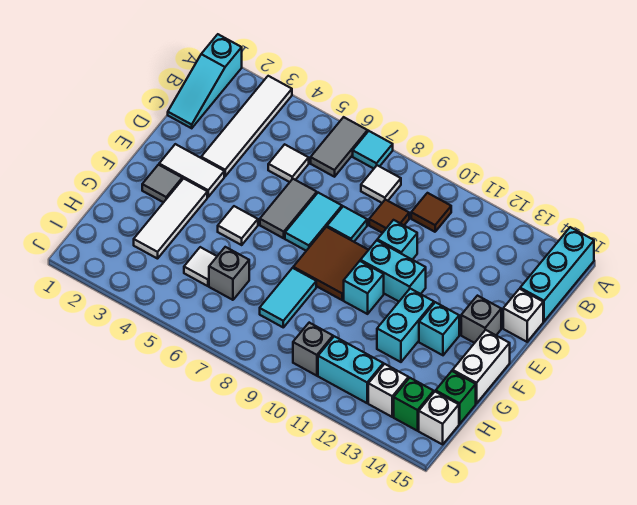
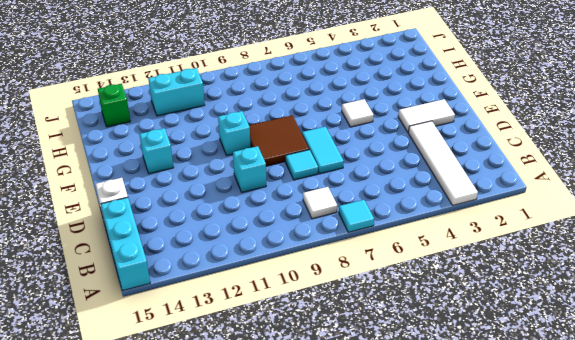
none -> cyan 1x3 slope [168,34,242,128]
none -> grey 1x2 tile [311,117,368,177]
none -> brown 1x1 tile [411,193,451,232]
none -> white 1x1 tile [268,144,309,182]

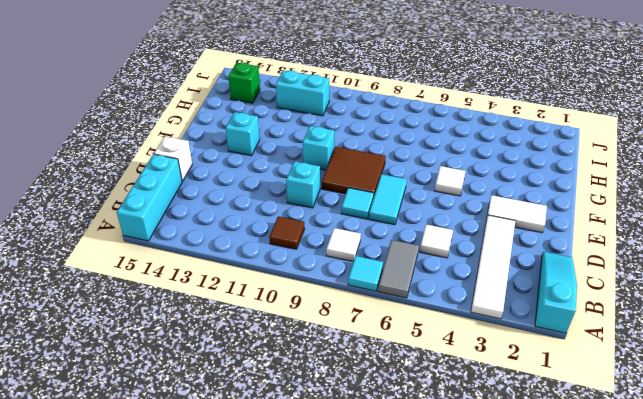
none -> brown 1x1 tile [369,200,409,233]
none -> grey 1x2 tile [260,179,317,238]
none -> cyan 1x2 brick [361,240,426,301]
none -> grey 1x1 brick [461,296,501,343]

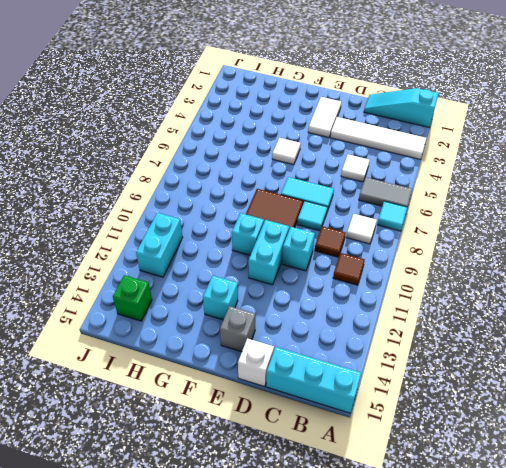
none -> grey 1x2 tile [260,179,317,238]
none -> grey 1x1 tile [142,165,182,202]
none -> white 1x3 tile [134,178,207,259]
none -> cyan 1x2 brick [377,289,434,362]

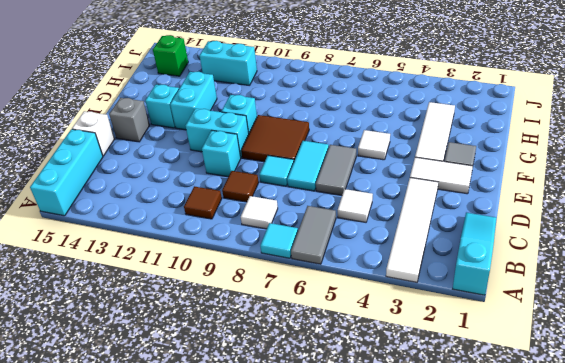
none -> white 1x2 brick [453,330,510,404]
none -> cyan 1x2 tile [260,268,316,327]
none -> white 1x1 tile [184,247,217,286]
none -> grey 1x1 brick [209,247,249,300]

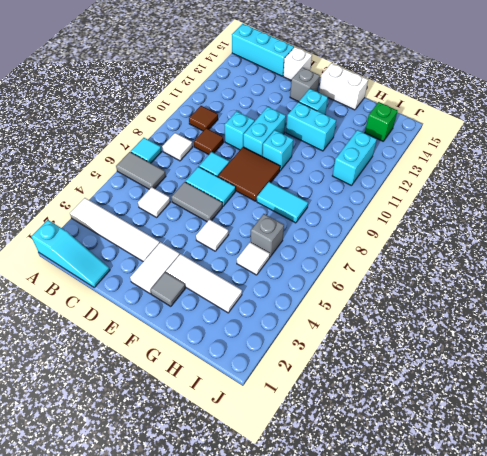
none -> green 1x1 brick [436,371,476,424]
none -> grey 1x1 brick [293,323,333,376]
none -> white 1x1 brick [368,364,409,417]
none -> white 1x1 brick [419,392,459,444]

